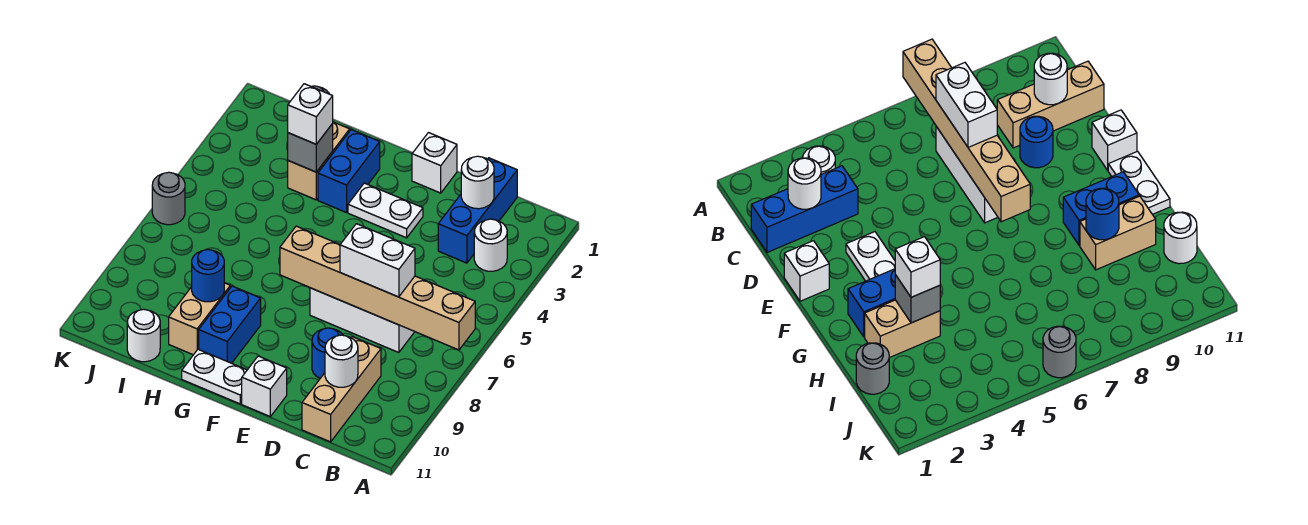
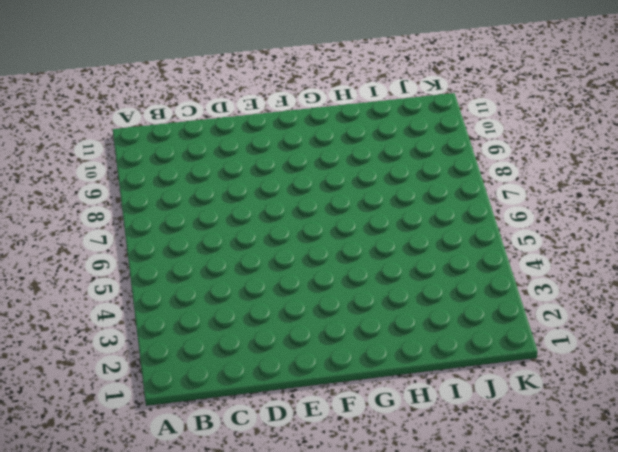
none -> white 1x1 round brick [474,219,507,271]
none -> blue 1x3 brick [438,158,517,263]
none -> white 1x3 brick [310,288,415,353]

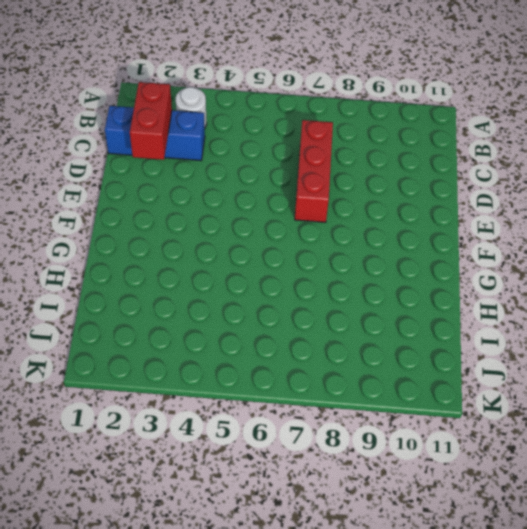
red 1x2 brick [130,82,172,160] -> white 1x1 round brick [461,156,494,209]
red 1x3 brick [295,120,333,222] -> white 1x3 brick [310,288,415,353]
none -> tan 1x3 brick [302,337,381,442]
none -> blue 1x1 round brick [312,328,343,378]
none -> white 1x1 brick [412,133,457,193]

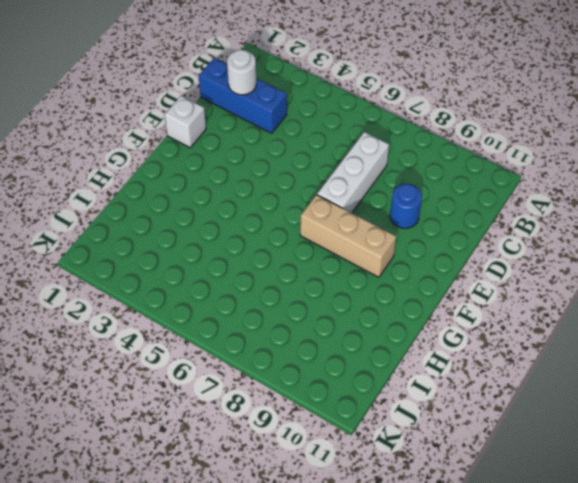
tan 1x3 brick [300,195,396,277] -> tan 1x3 brick moved to [302,337,381,442]
none -> white 1x1 round brick [474,219,507,271]
none -> white 1x2 plate [348,183,423,238]
none -> white 1x1 brick [242,356,287,416]

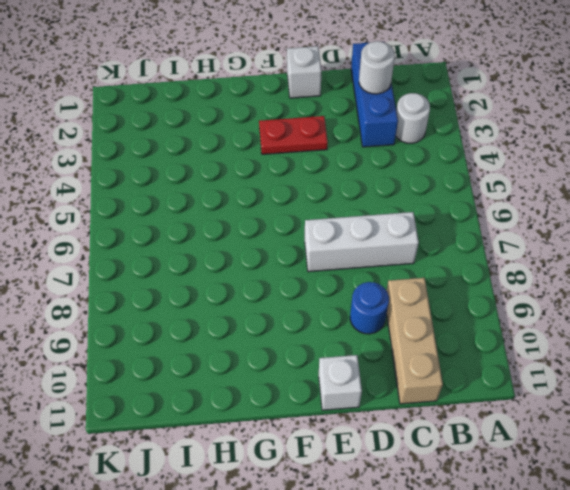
red 1x2 plate [259,116,328,154] -> white 1x2 plate [348,183,423,238]
none -> white 1x2 plate [182,349,247,404]
none -> blue 1x2 brick [318,130,380,213]
none -> blue 1x2 brick [199,286,261,363]

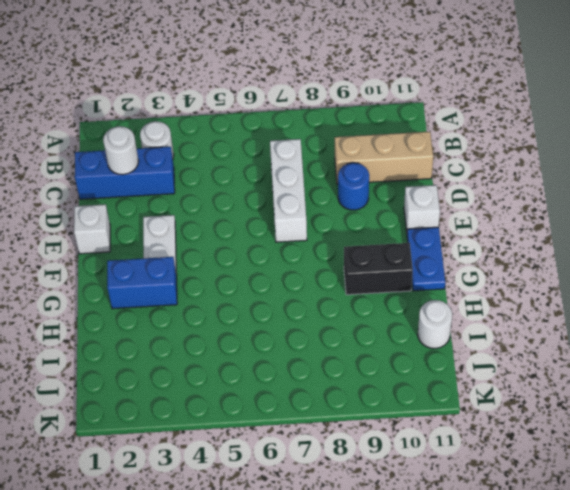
blue 1x2 plate [407,227,445,291] -> white 1x2 plate [182,349,247,404]
black 1x2 brick [344,243,413,295] -> blue 1x2 brick [199,286,261,363]
none -> tan 1x2 brick [288,122,350,200]
none -> tan 1x2 brick [169,283,230,355]
none -> grey 1x1 round brick [856,343,889,394]

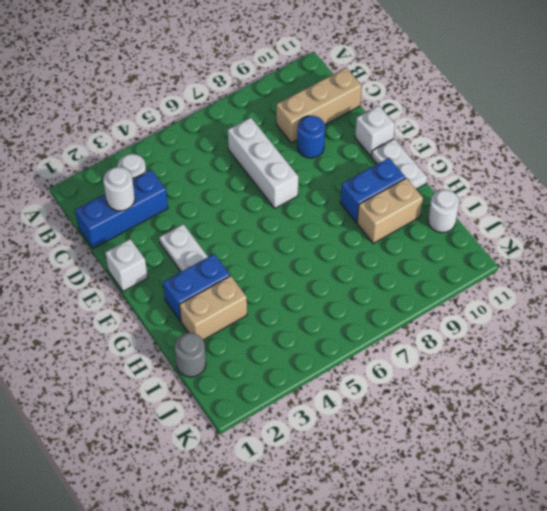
none -> grey 1x1 round brick [152,172,185,225]
none -> tan 1x6 brick [280,226,475,350]
none -> white 1x1 round brick [325,335,358,387]

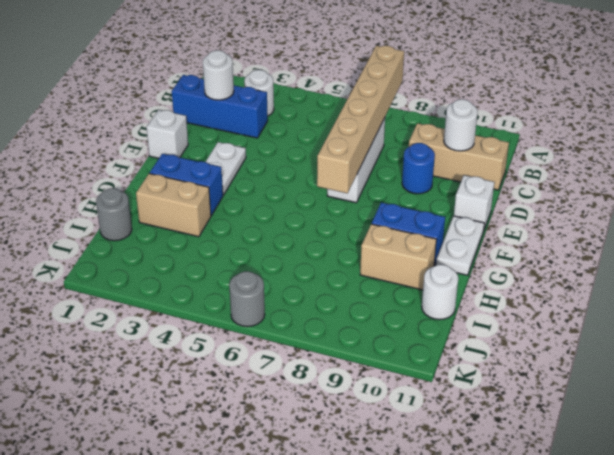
none -> grey 1x1 brick [288,124,333,172]
none -> blue 1x1 round brick [192,250,224,302]
none -> white 1x2 brick [340,224,415,297]

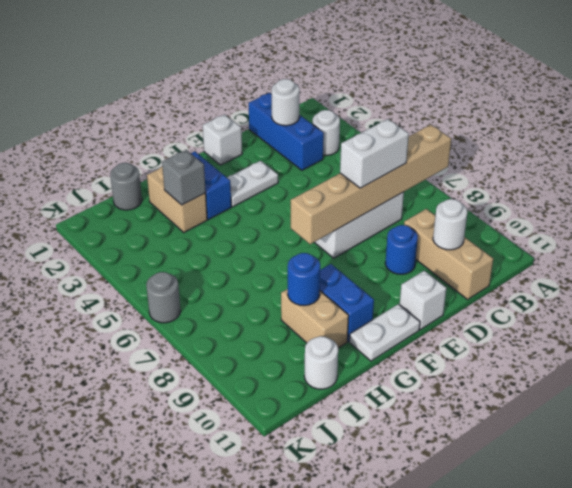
none -> white 1x1 brick [288,84,333,144]

